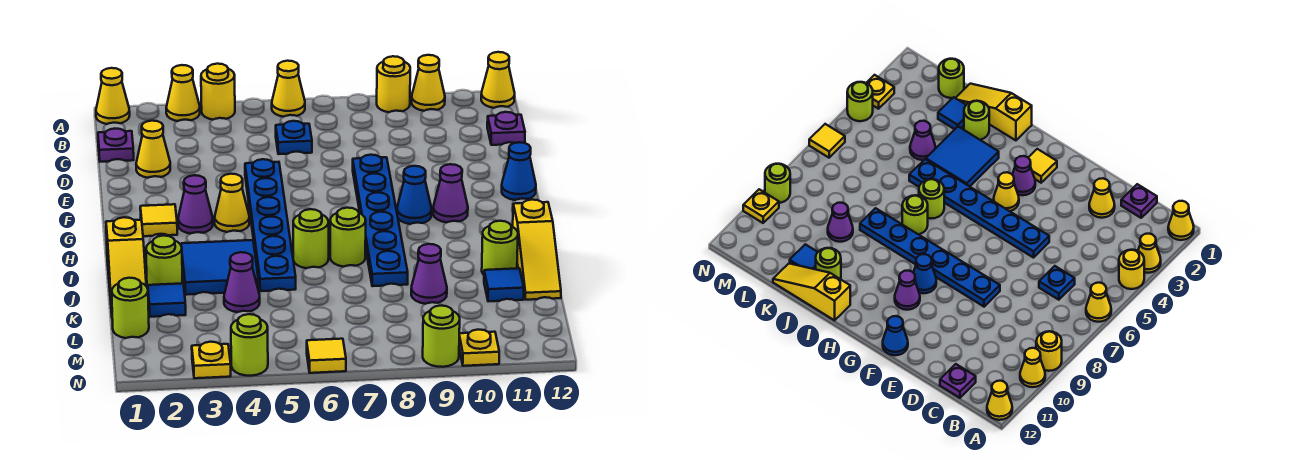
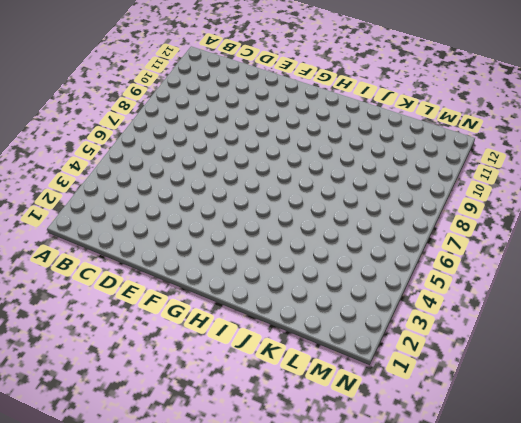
none -> yellow 1x1 cone [96,68,130,124]
none -> yellow 1x1 cone [166,65,200,121]
none -> yellow 1x1 round brick [201,64,235,120]
none -> yellow 1x1 cone [272,61,305,117]

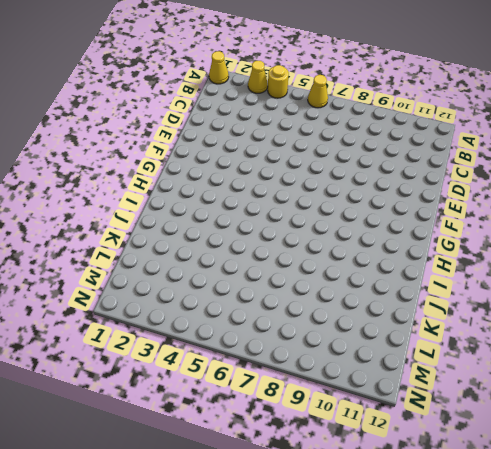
none -> yellow 1x1 round brick [377,56,410,112]
none -> yellow 1x1 cone [412,55,445,111]
none -> yellow 1x1 cone [481,52,515,108]
none -> purple 1x1 plate [98,129,134,162]

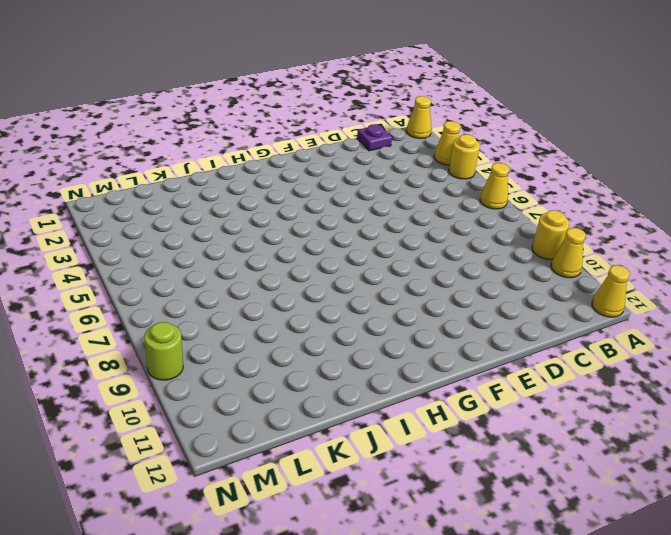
none -> blue 1x1 plate [276,121,312,154]
none -> purple 1x1 plate [487,112,525,145]
none -> yellow 1x1 cone [136,121,170,178]
none -> blue 1x6 plate [245,159,296,291]

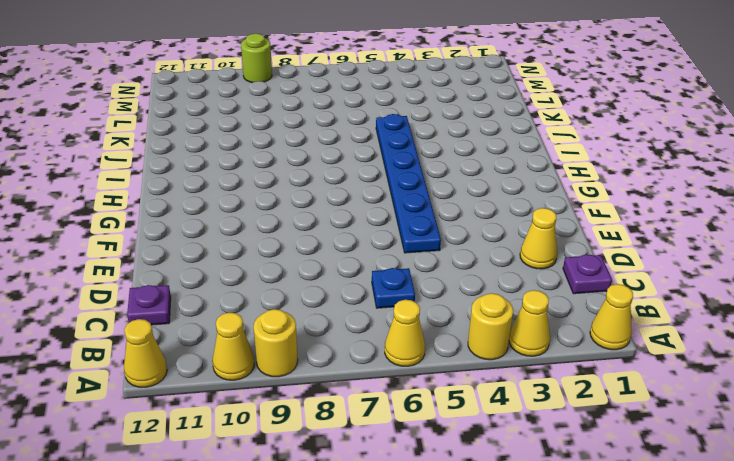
none -> blue 1x6 plate [353,155,408,286]
none -> blue 1x1 cone [502,142,536,200]
none -> yellow 1x1 tile [140,204,177,236]
none -> purple 1x1 cone [178,175,213,234]

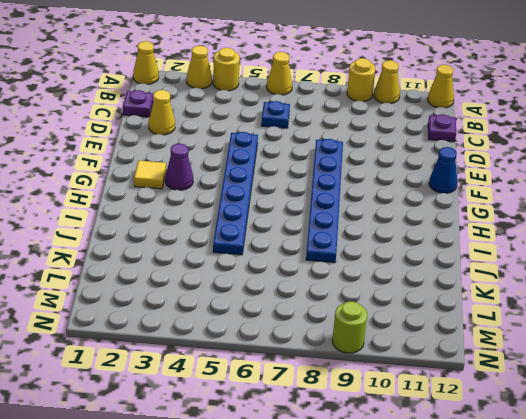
none -> yellow 1x1 cone [215,174,249,232]
none -> blue 1x1 cone [397,166,432,224]
none -> purple 1x1 cone [433,164,468,222]
none -> yellow 1x3 slope [106,217,146,312]

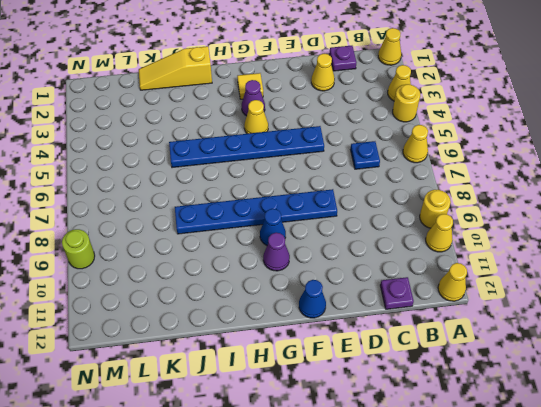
none -> blue 2x2 tile [181,240,258,295]
none -> lime 1x1 round brick [293,209,329,268]
none -> lime 1x1 round brick [330,208,366,267]
none -> yellow 1x3 slope [513,200,561,300]

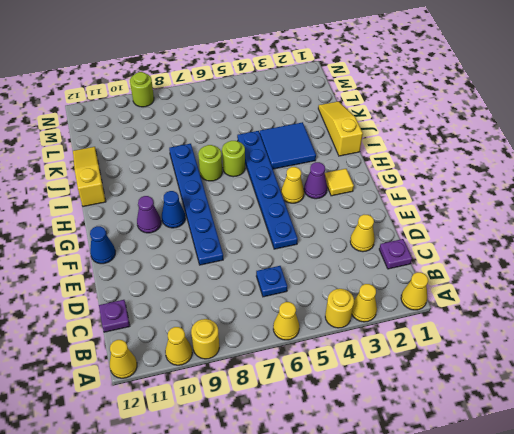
none -> lime 1x1 round brick [146,236,183,288]
none -> lime 1x1 round brick [482,221,518,275]
none -> blue 1x1 tile [148,283,186,317]
none -> purple 1x1 cone [224,252,260,312]

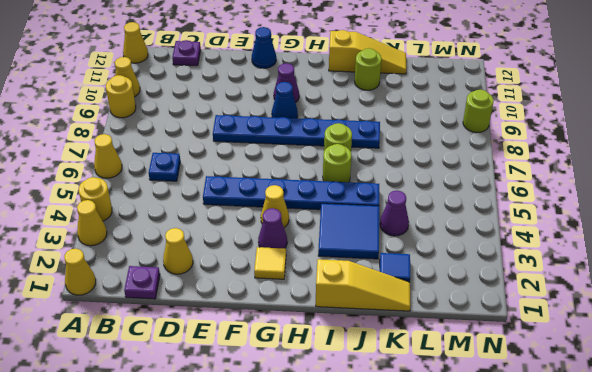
none -> lime 1x1 round brick [146,236,183,288]
none -> purple 1x1 cone [411,244,447,304]
none -> blue 1x1 tile [484,268,524,301]
none -> lime 1x1 round brick [112,278,149,338]

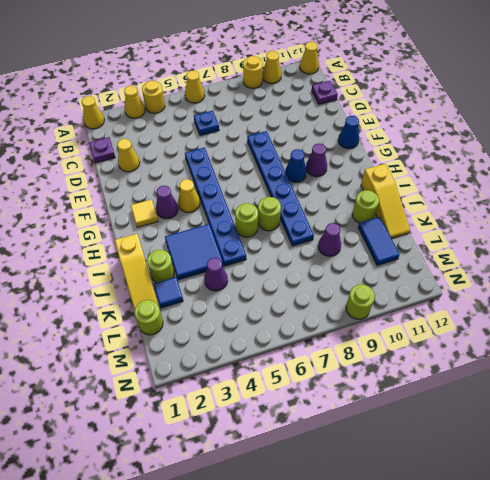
blue 1x2 tile [358,217,400,265] -> blue 1x1 tile [484,268,524,301]
none -> yellow 1x1 plate [192,342,231,378]
none -> lime 1x1 round brick [231,314,268,376]
none -> yellow 1x1 tile [307,339,346,373]
none -> yellow 1x1 plate [459,330,499,366]

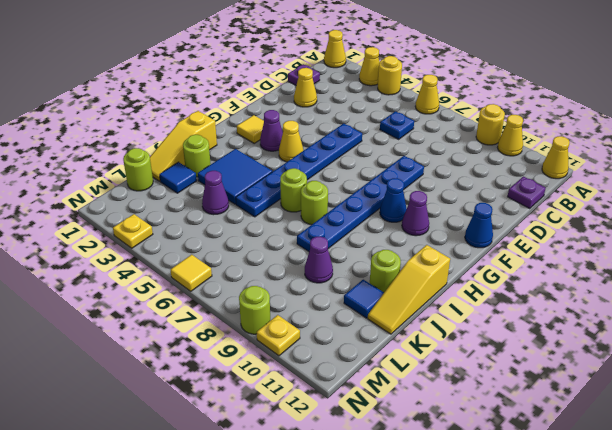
none -> lime 1x1 round brick [231,314,268,376]

